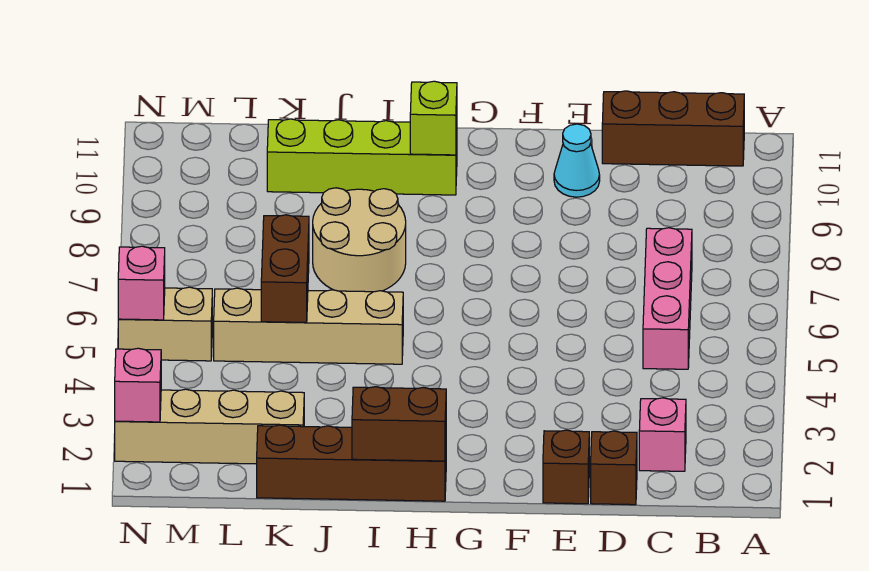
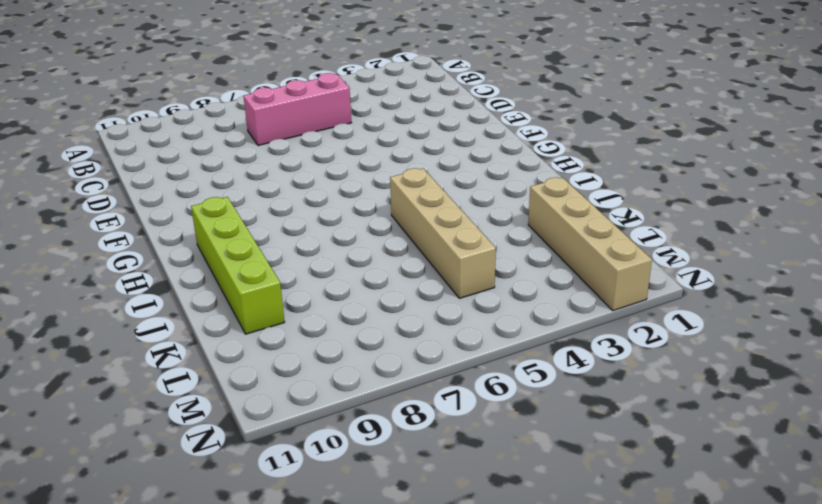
none -> brown 1x3 brick [602,91,744,166]
none -> pink 1x1 brick [639,398,686,471]
none -> brown 1x1 brick [591,431,637,505]

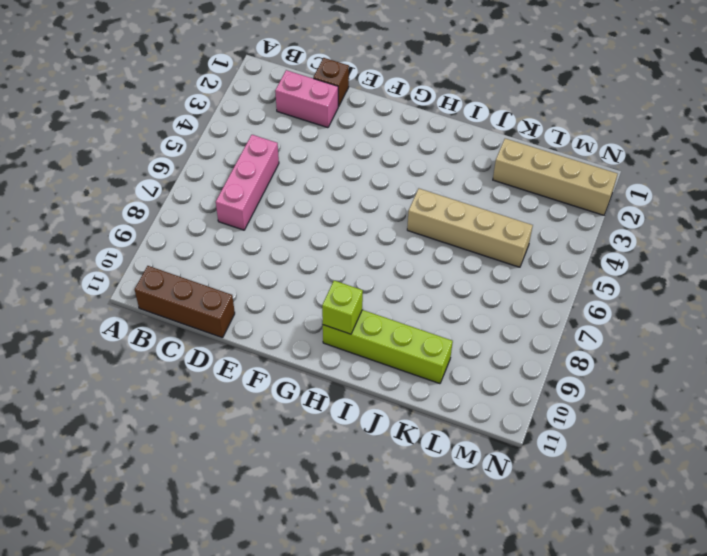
pink 1x2 brick [275,70,338,128] -> pink 1x1 brick [639,398,686,471]
none -> brown 1x1 brick [543,430,589,504]
none -> cyan 1x1 cone [554,124,600,197]
none -> brown 1x4 brick [257,425,446,501]

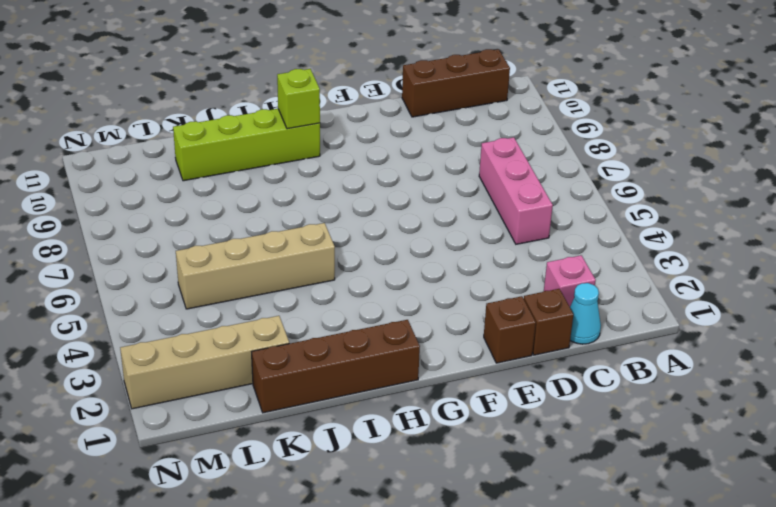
cyan 1x1 cone [570,283,601,344] -> cyan 1x1 cone moved to [554,124,600,197]
none -> tan 2x2 round brick [313,188,406,292]
none -> tan 1x2 brick [118,287,212,361]
none -> brown 1x2 brick [352,387,446,461]

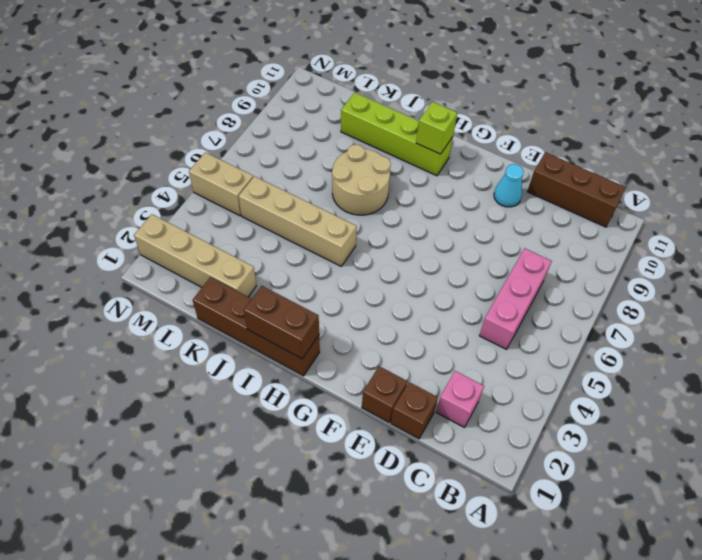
none -> brown 1x2 brick [261,215,309,322]
none -> pink 1x1 brick [115,348,161,422]
none -> pink 1x1 brick [118,246,165,320]

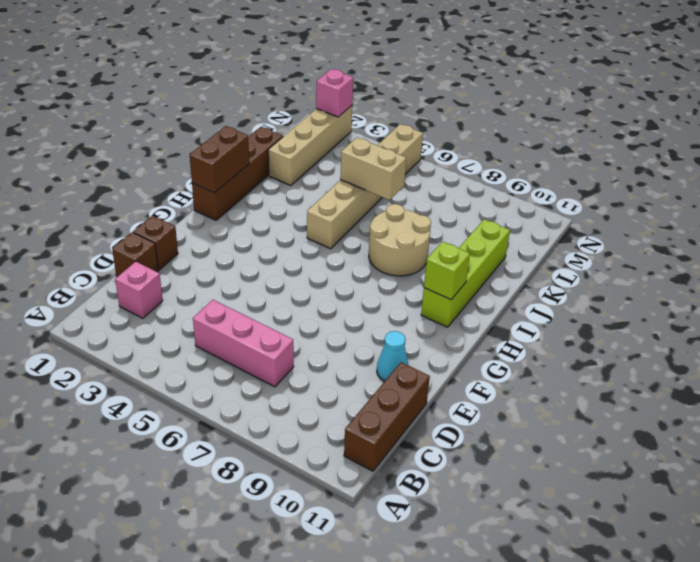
tan 1x2 brick [340,137,406,200] -> brown 1x2 brick [261,215,309,322]
none -> pink 1x1 brick [118,246,165,320]

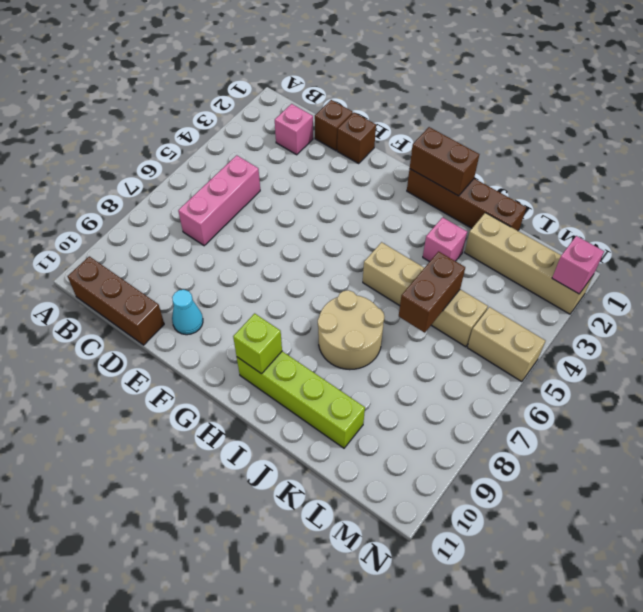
pink 1x1 brick [423,217,467,262] -> pink 1x1 brick moved to [118,246,165,320]

